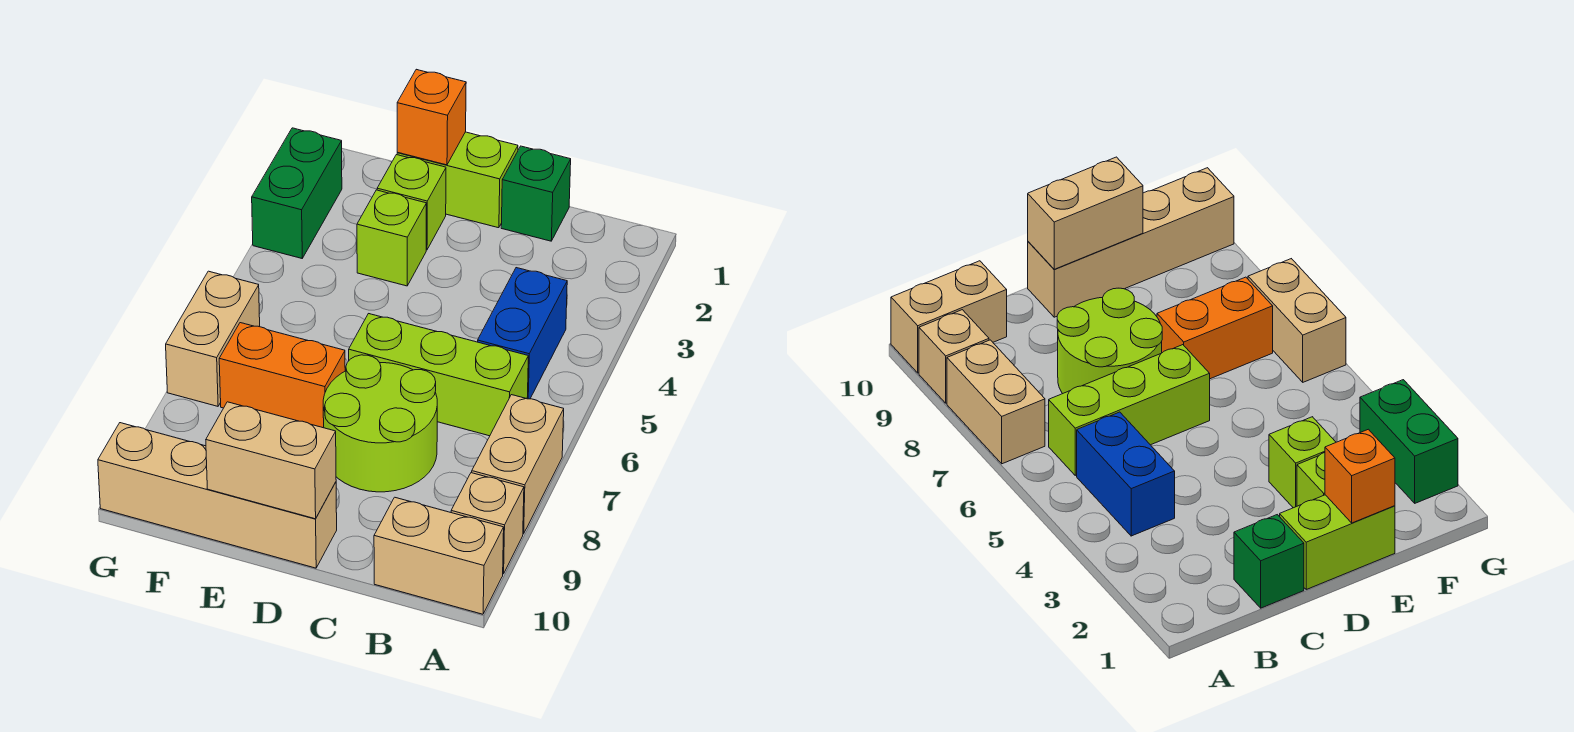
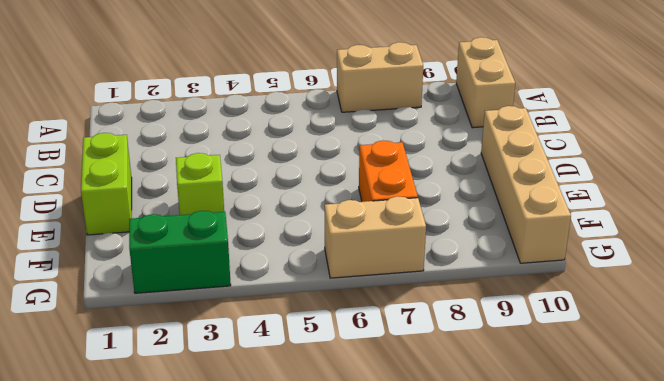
none -> tan 1x1 brick [451,473,524,574]
none -> blue 1x2 brick [478,268,567,399]
none -> lime 1x3 brick [349,314,528,436]

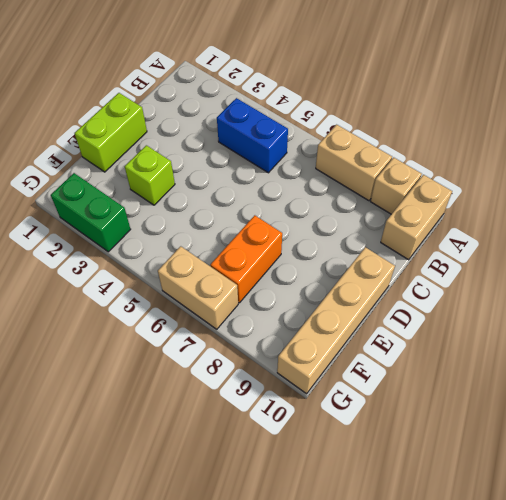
none -> lime 1x3 brick [349,314,528,436]
none -> green 1x1 brick [501,146,571,241]
none -> lime 2x2 round brick [323,355,437,492]

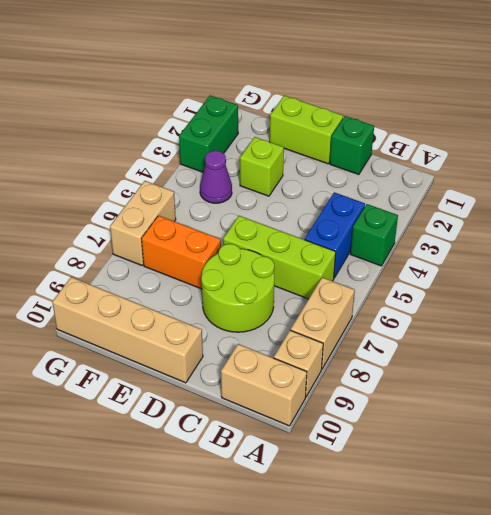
green 1x1 brick [351,204,398,266] -> none
purple 1x1 cone [200,151,232,203] -> none
none -> lime 1x1 brick [377,155,446,250]
none -> tan 1x2 brick [206,402,336,519]
none -> orange 1x1 brick [397,69,466,165]

